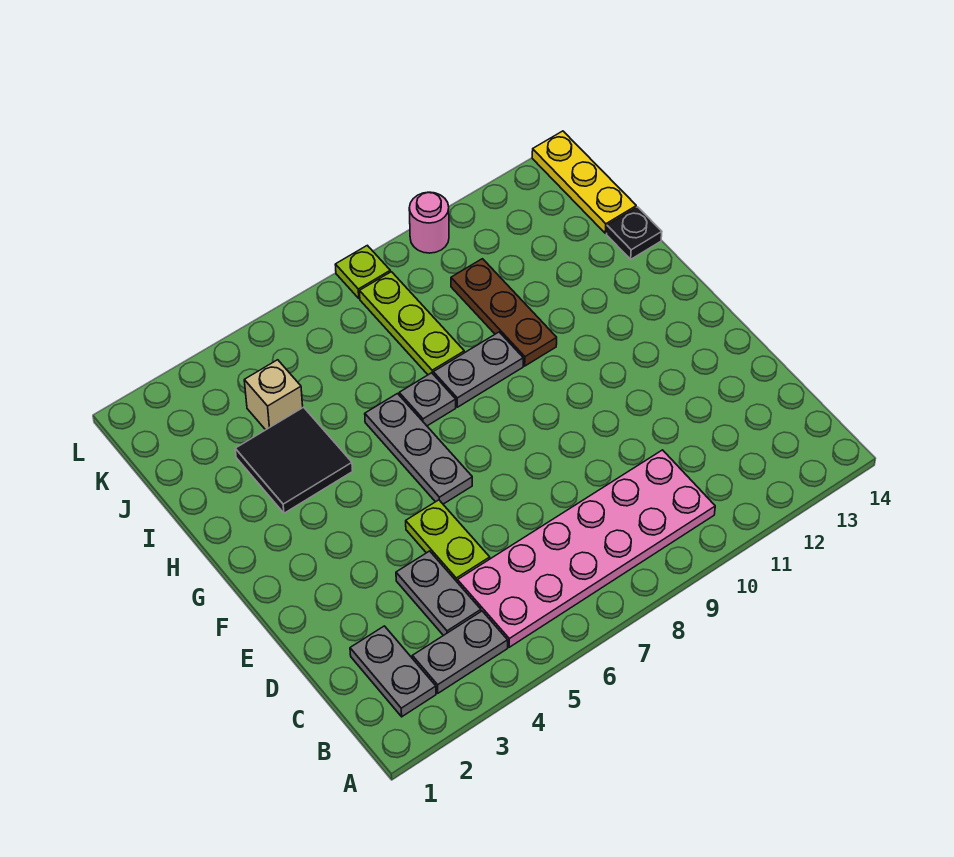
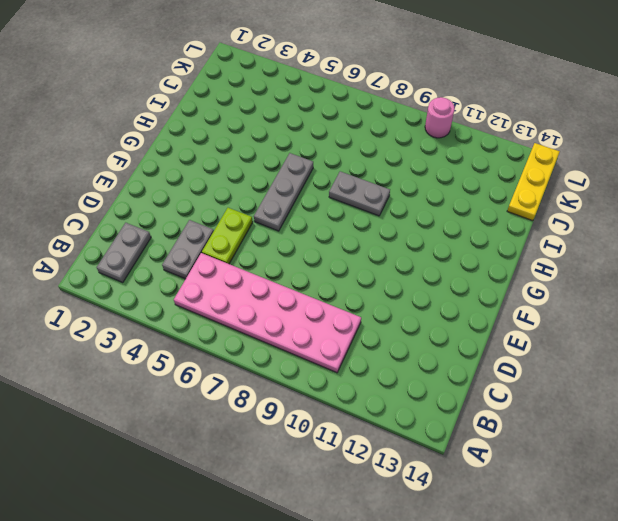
none -> grey 1x2 plate [412,611,508,693]
none -> black 2x2 tile [235,407,353,513]
none -> grey 1x1 plate [399,373,456,426]

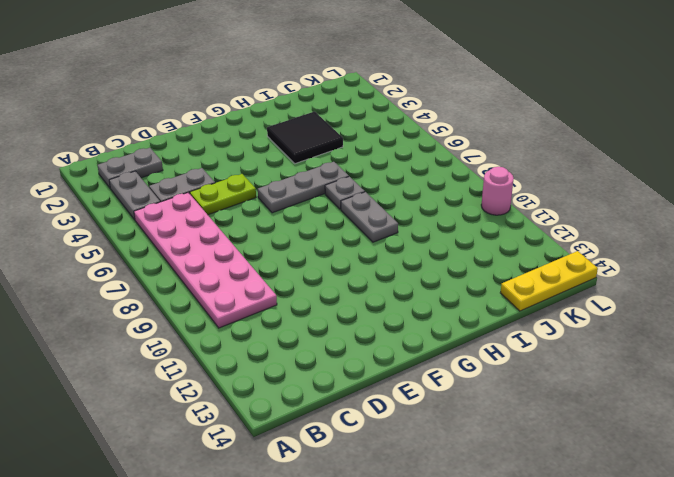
none -> brown 1x3 plate [451,259,557,366]
none -> lime 1x3 plate [360,272,464,375]
none -> black 1x1 plate [607,207,662,259]

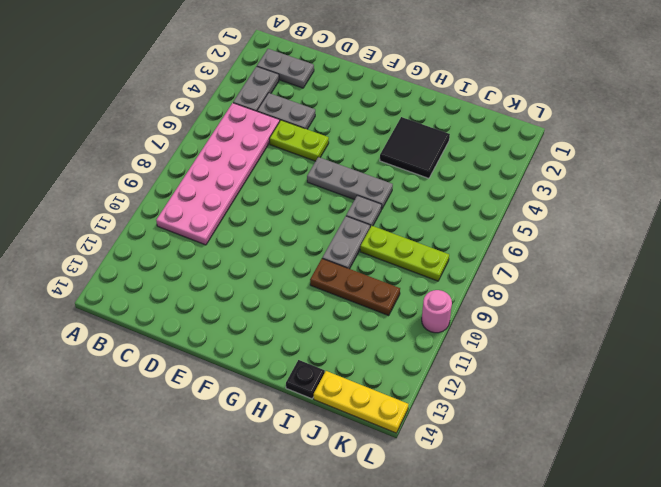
none -> tan 1x1 brick [244,360,303,430]
none -> lime 1x1 plate [335,245,390,298]

